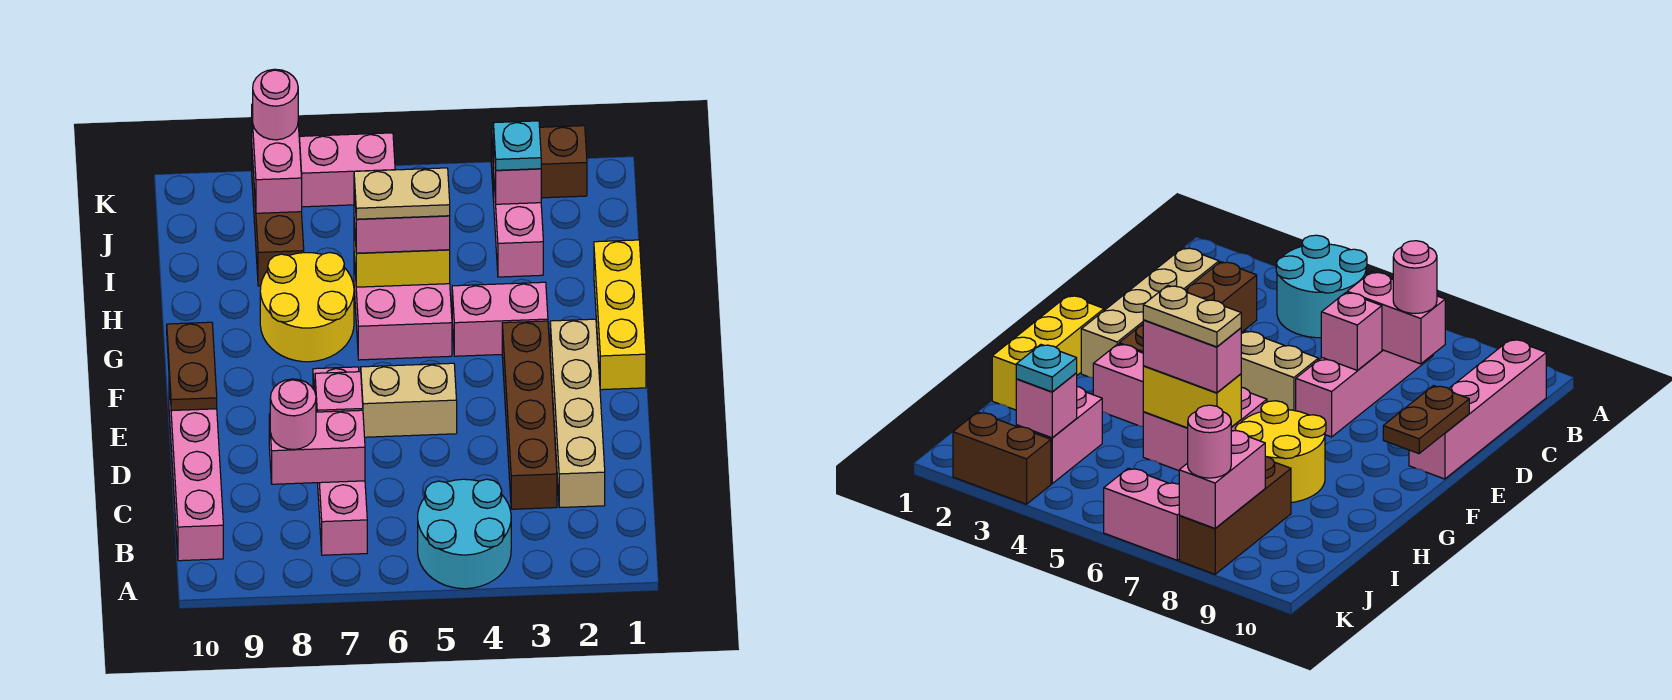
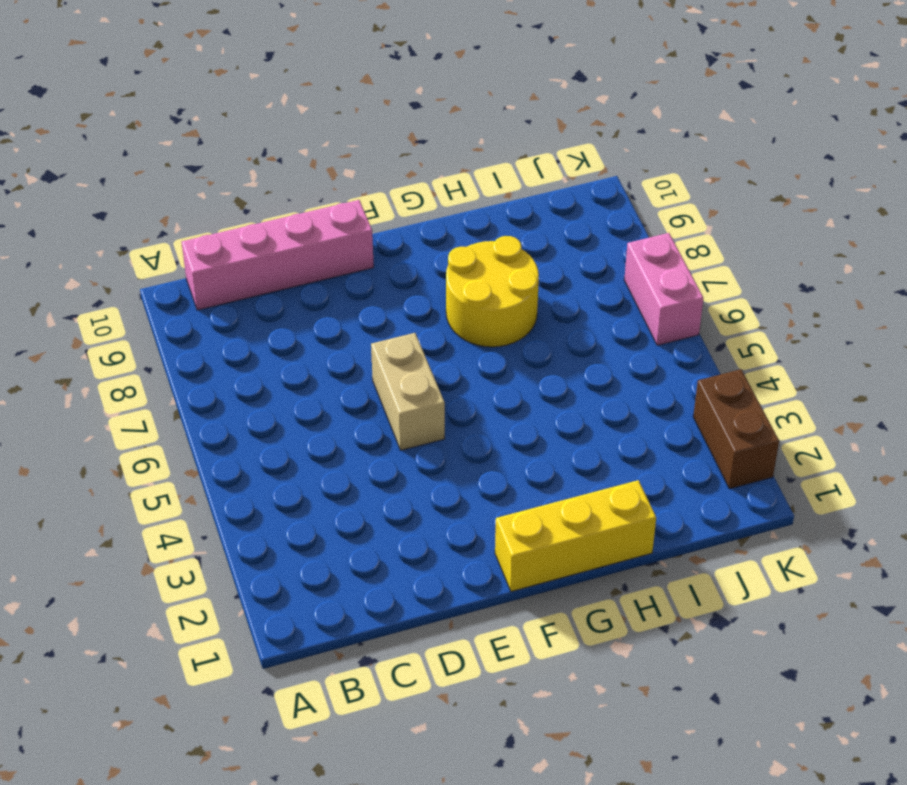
none -> cyan 2x2 round brick [418,479,511,589]
none -> pink 1x4 brick [313,367,367,555]
none -> tan 1x4 brick [550,319,605,508]

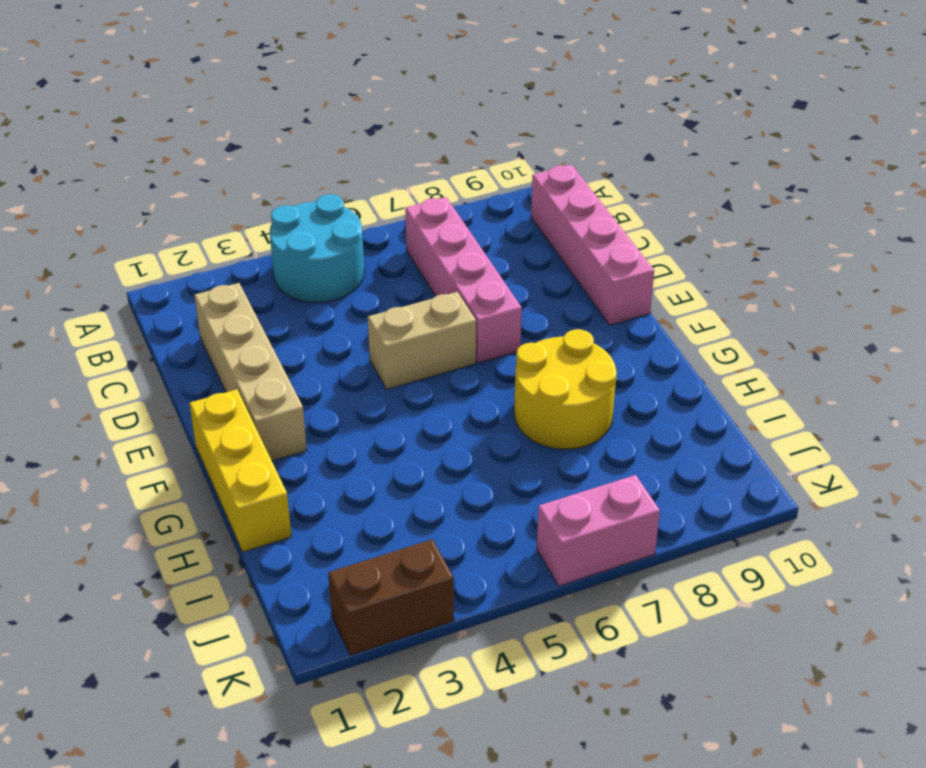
none -> brown 1x4 brick [502,321,557,509]
none -> pink 1x2 brick [452,282,548,356]
none -> pink 2x2 brick [354,257,452,360]

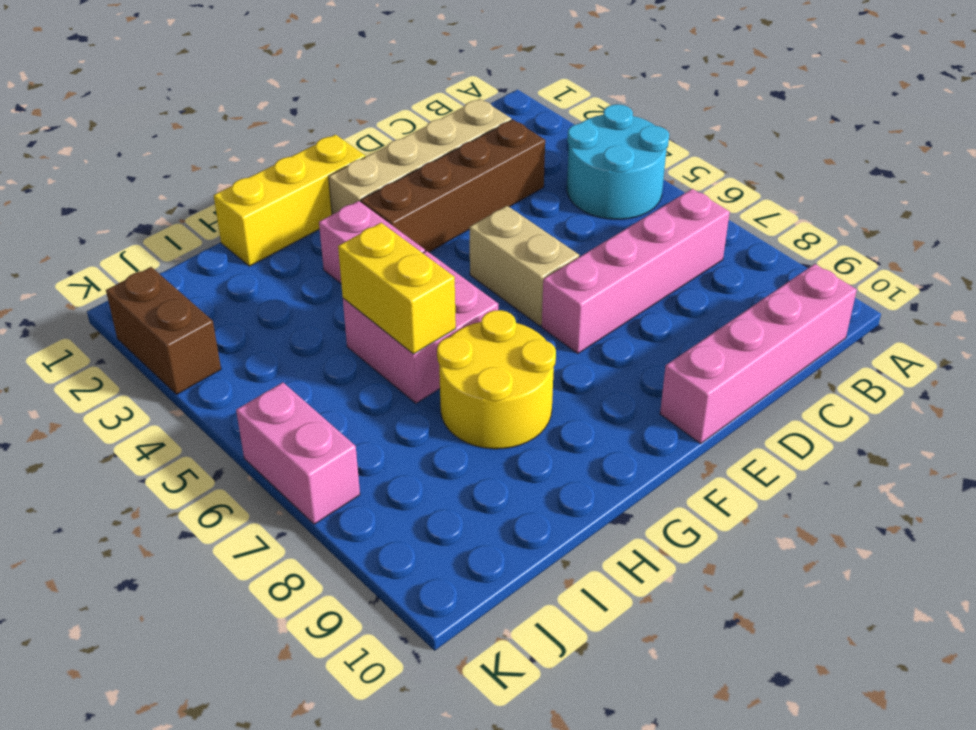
none -> pink 1x2 brick [493,168,543,277]
none -> brown 1x3 brick [252,155,304,286]
none -> pink 1x2 brick [269,410,365,484]

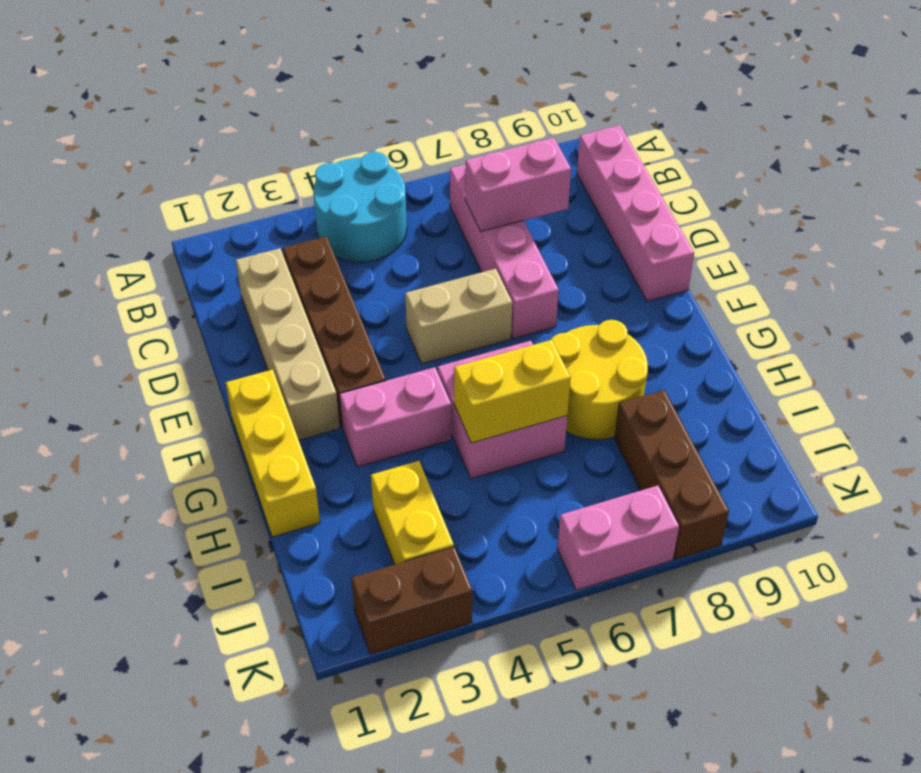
yellow 1x2 brick [371,461,454,565] -> pink 1x2 brick [493,168,543,277]
none -> pink 1x1 brick [315,372,363,412]
none -> brown 1x2 plate [167,322,217,411]
none -> pink 1x1 brick [493,134,541,204]

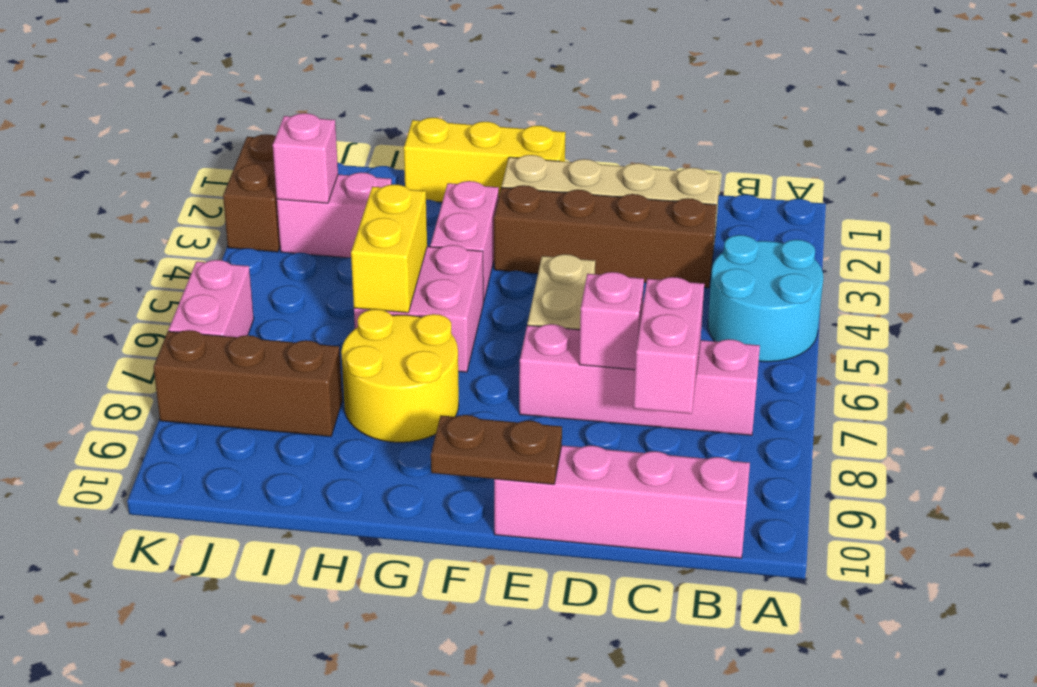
none -> pink 1x2 brick [252,104,302,213]
none -> pink 1x1 round brick [270,379,316,450]
none -> pink 1x2 brick [354,189,450,253]

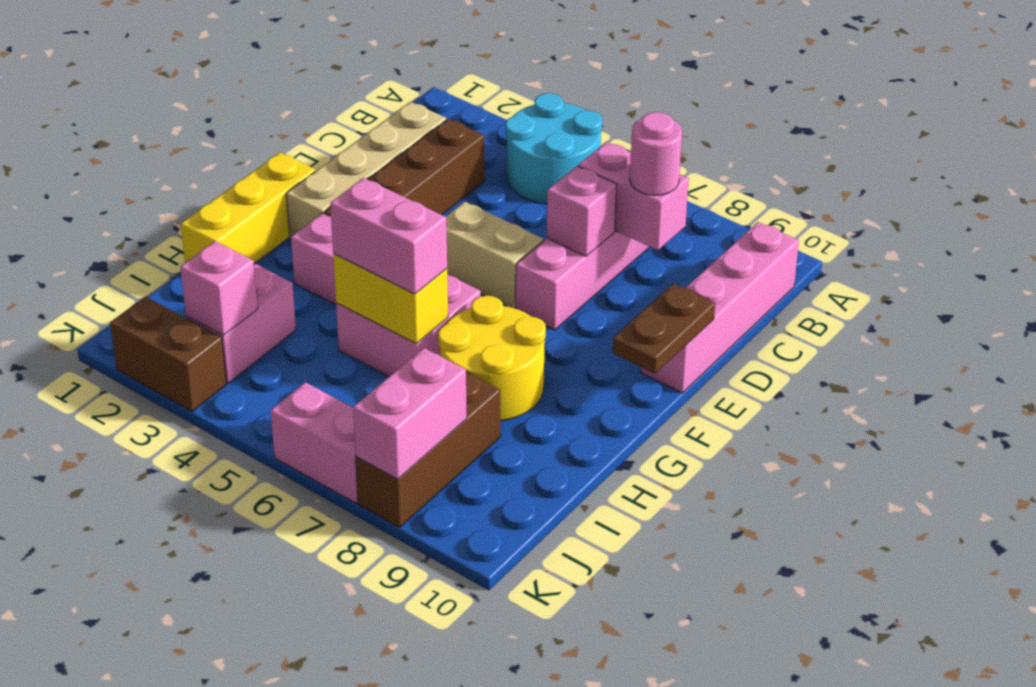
none -> cyan 1x1 plate [493,121,541,170]
none -> pink 1x1 round brick [253,69,298,140]
none -> tan 1x2 plate [354,168,450,219]

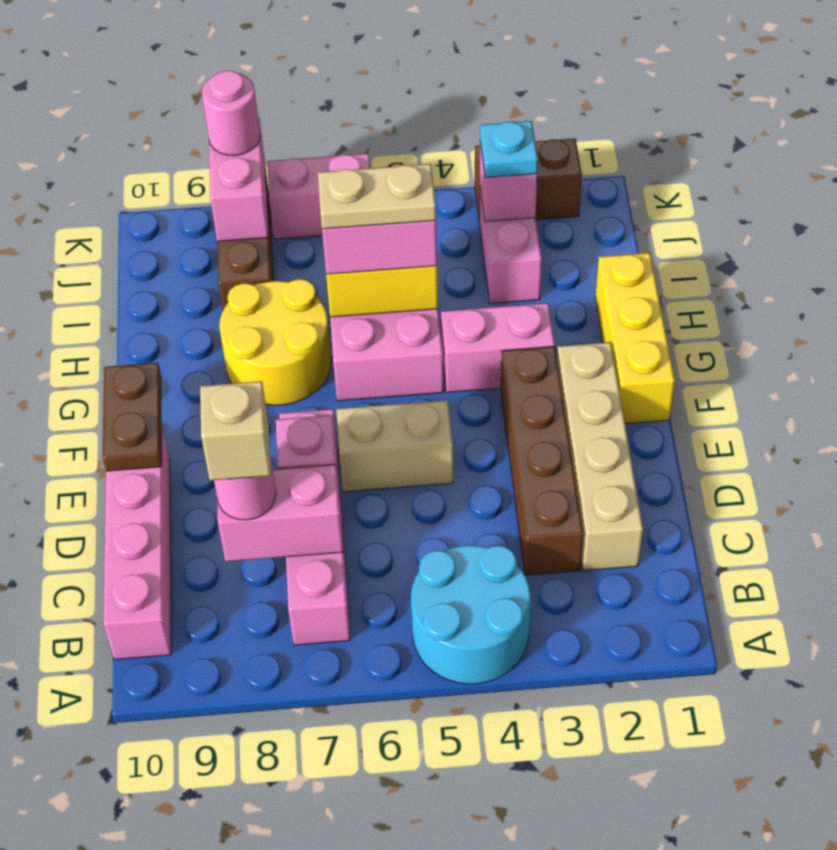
tan 1x1 brick [200,381,271,480] -> none

